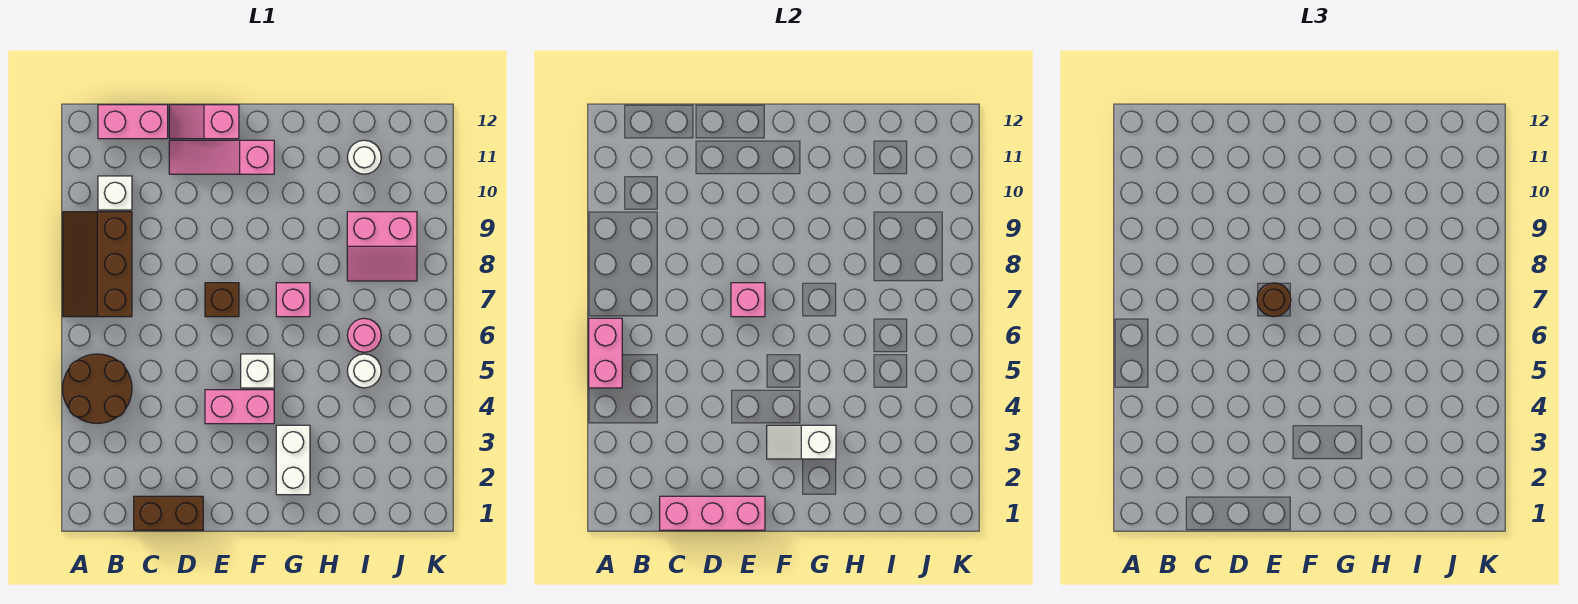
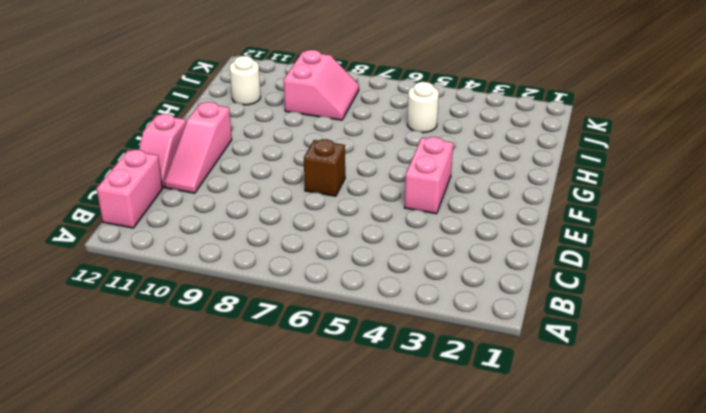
none -> brown 2x2 round brick [63,354,132,424]
none -> brown 2x3 slope [63,212,132,317]
none -> white 1x1 brick [98,176,132,210]

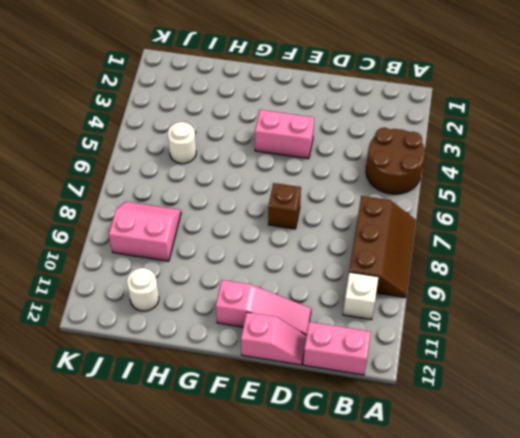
none -> brown 1x2 brick [134,496,203,530]
none -> white 1x1 brick [241,354,274,388]
none -> white 1x2 brick [276,425,310,495]

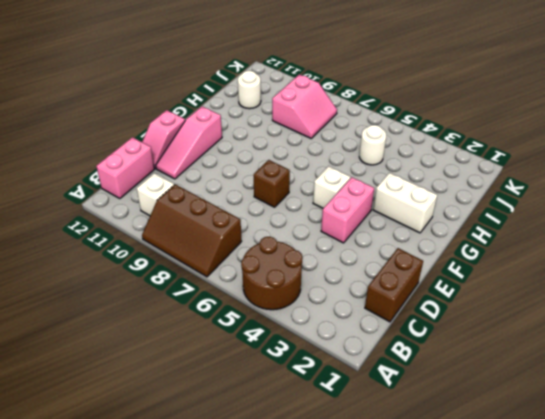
none -> pink 1x1 brick [276,283,310,317]
none -> pink 1x1 round brick [347,318,381,352]
none -> pink 1x2 brick [589,318,622,388]

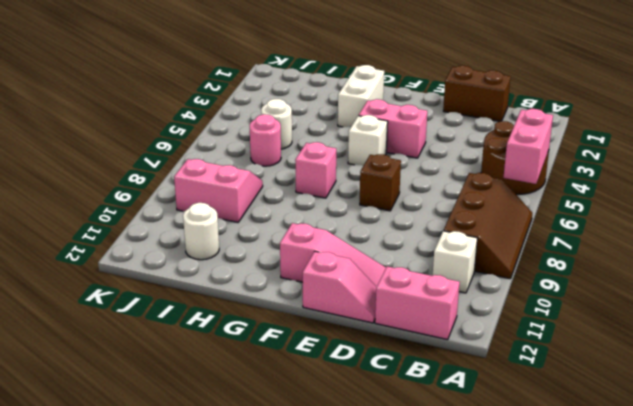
none -> pink 1x3 brick [660,496,765,530]
none -> pink 1x1 brick [731,283,765,317]
none -> white 1x2 slope [767,425,836,459]

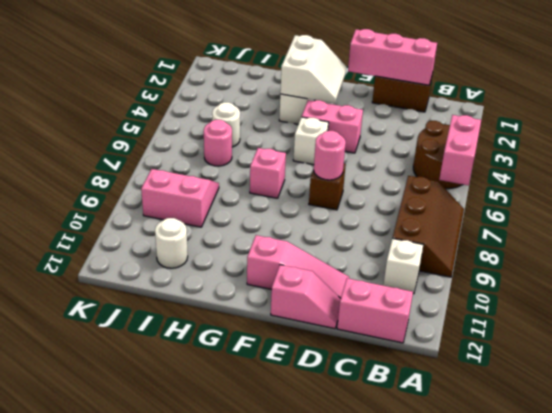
pink 1x1 round brick [314,131,346,180] -> pink 1x1 brick [731,283,765,317]
white 2x2 slope [280,35,347,104] -> white 1x2 slope [767,425,836,459]
none -> brown 1x1 round brick [1257,283,1291,317]

